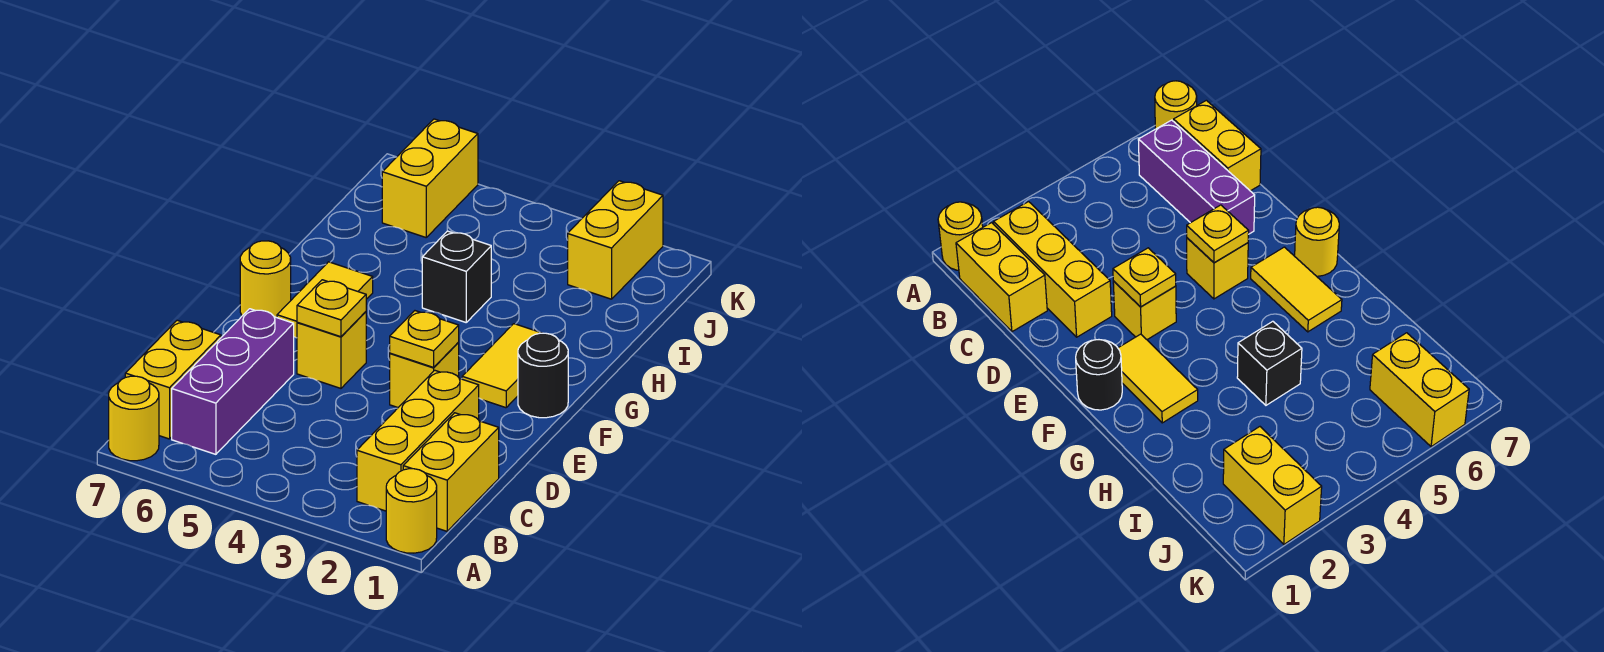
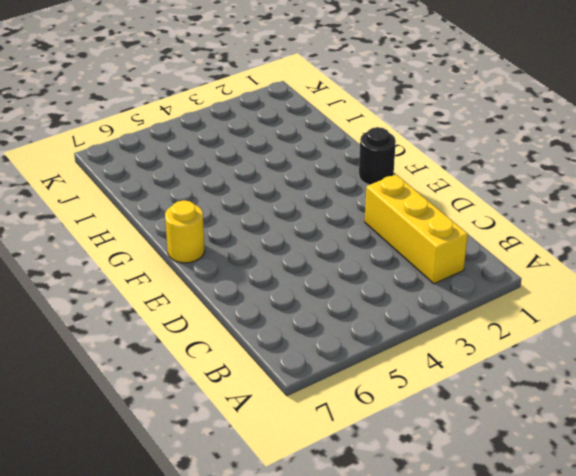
none -> yellow 1x1 round brick [386,469,437,553]
none -> yellow 1x1 round brick [109,376,159,461]
none -> yellow 1x2 brick [403,413,499,531]

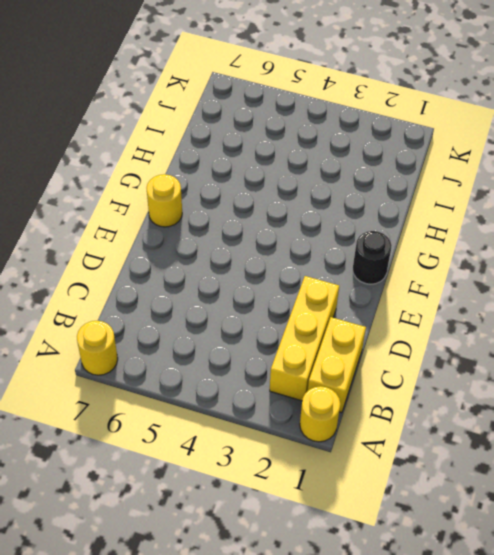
none -> purple 1x3 brick [172,309,294,454]
none -> yellow 1x2 brick [125,320,221,439]
none -> yellow 1x1 brick [390,343,459,407]

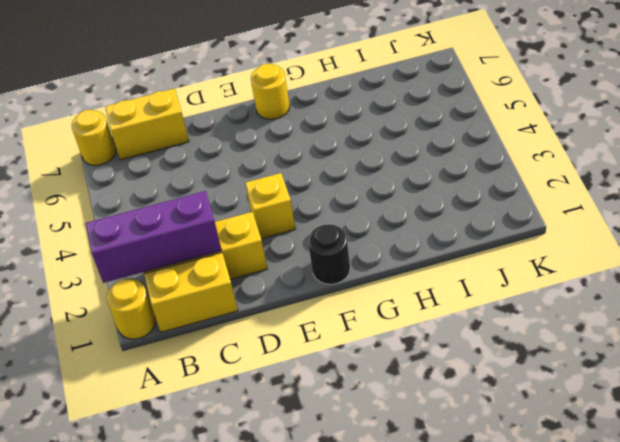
purple 1x3 brick [86,191,222,283] -> purple 1x3 brick moved to [172,309,294,454]
none -> yellow 1x1 brick [297,312,366,388]
none -> yellow 1x2 tile [462,324,541,408]
none -> yellow 1x2 tile [277,262,373,338]

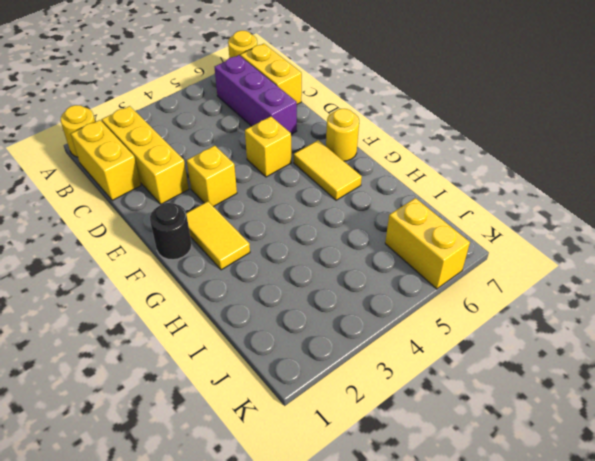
none -> black 1x1 brick [422,231,491,322]
none -> yellow 1x2 brick [568,181,663,299]
none -> yellow 1x1 plate [390,311,459,367]

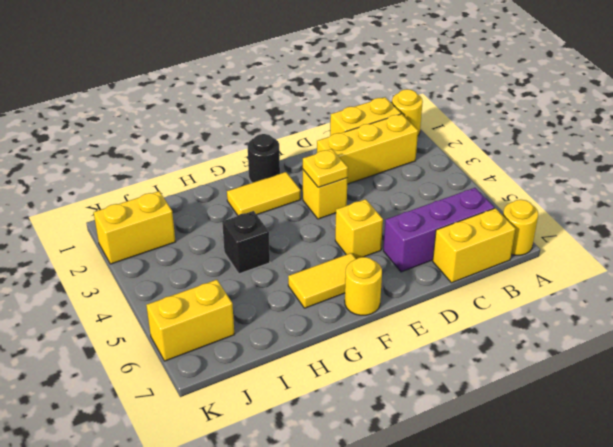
none -> yellow 1x1 plate [297,280,366,337]

